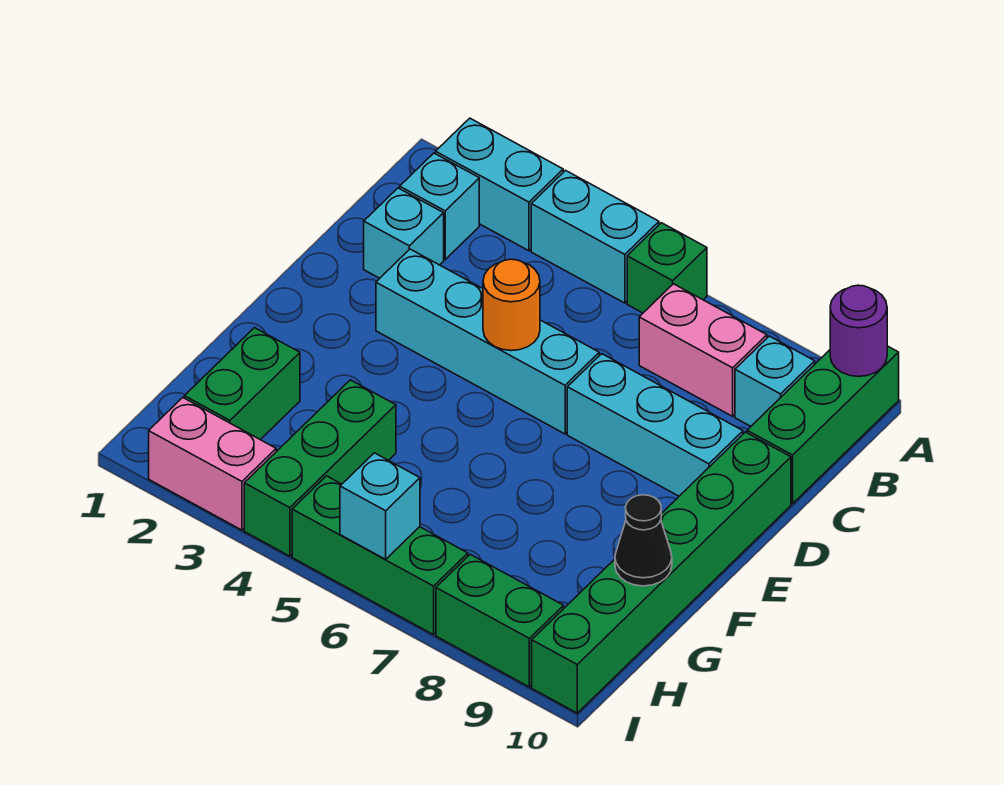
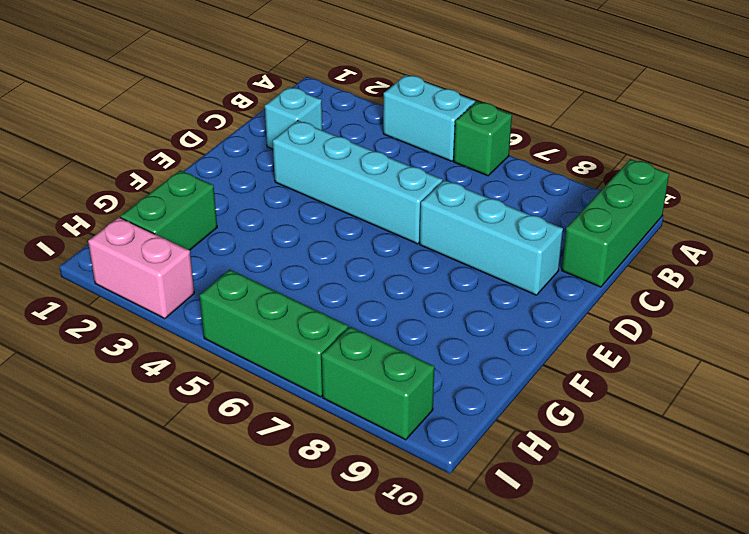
none -> cyan 1x2 brick [436,118,563,251]
none -> cyan 1x1 brick [400,153,479,259]
none -> pink 1x2 brick [639,284,767,416]

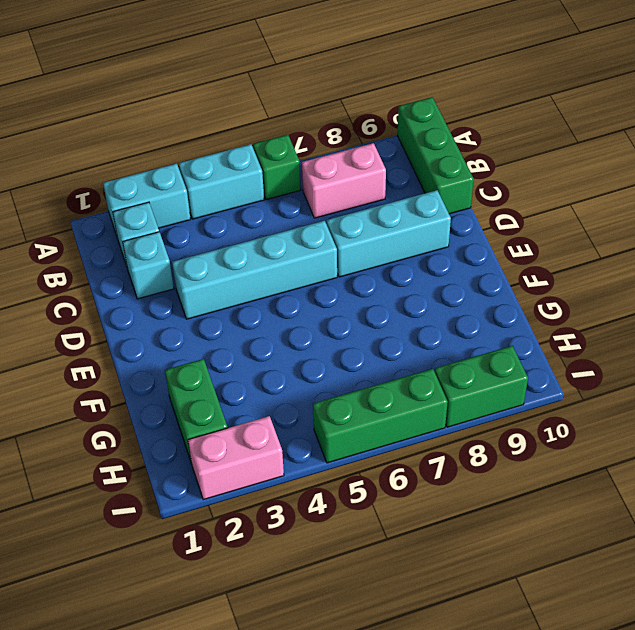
none -> cyan 1x1 brick [735,336,815,426]
none -> green 1x6 brick [532,432,791,713]
none -> green 1x3 brick [244,380,396,556]

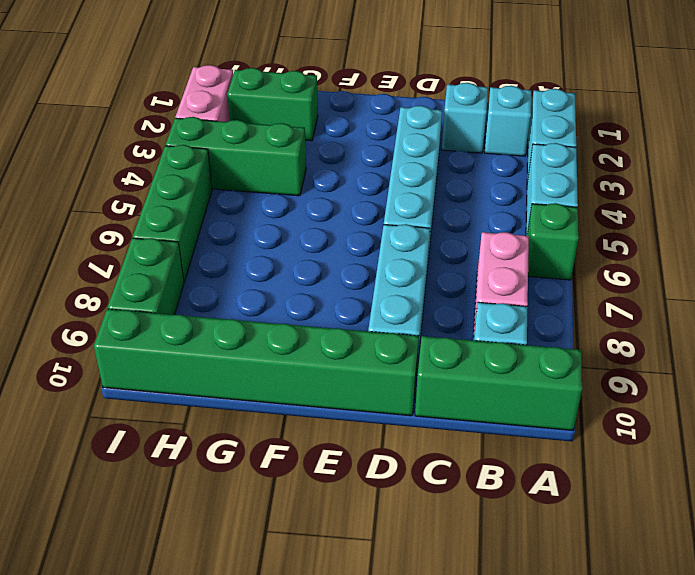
none -> purple 1x1 round brick [830,285,887,377]
none -> orange 1x1 round brick [483,259,540,351]
none -> black 1x1 cone [615,495,672,586]

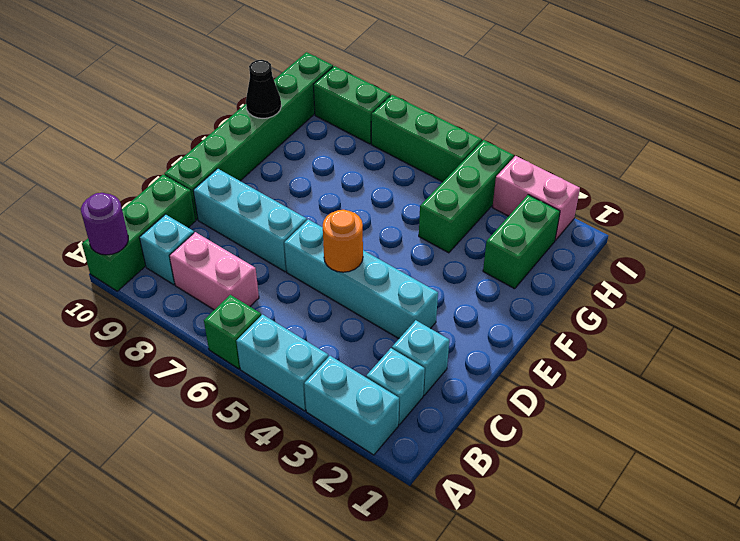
none -> cyan 1x1 brick [340,453,420,559]

